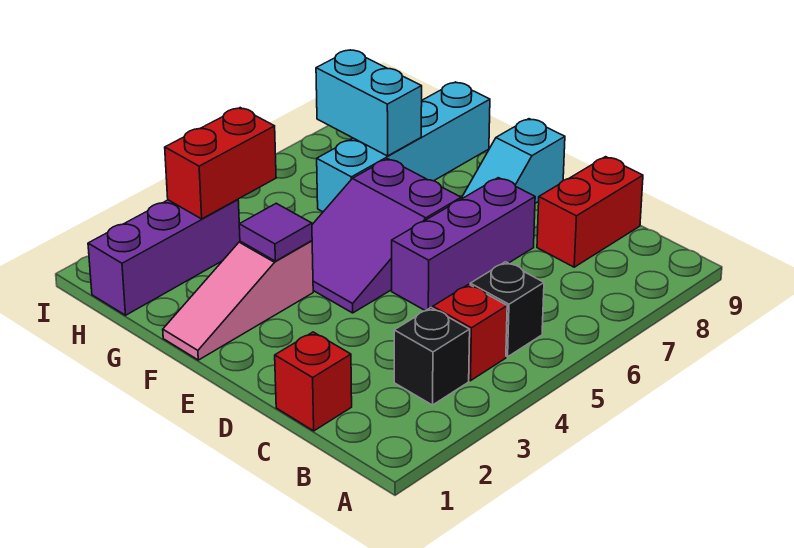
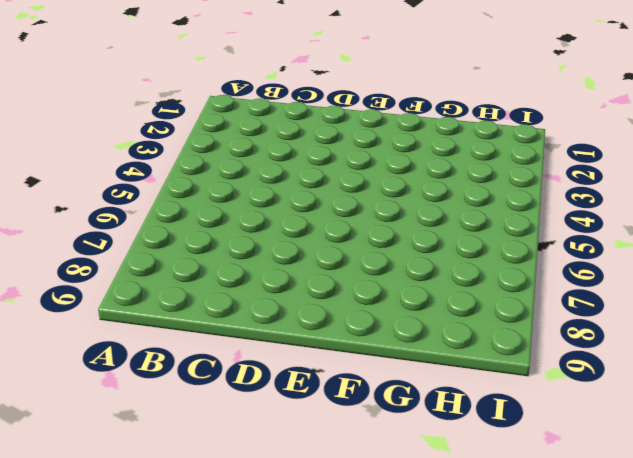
none -> black 1x1 brick [394,308,470,405]
none -> red 1x1 brick [433,284,507,381]
none -> black 1x1 brick [470,262,544,357]

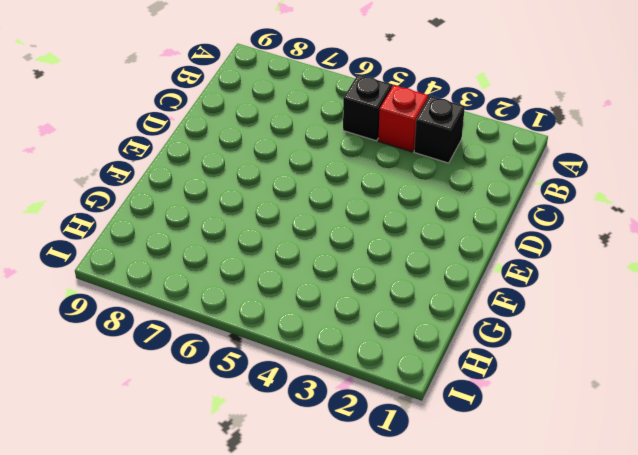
none -> red 1x1 brick [275,332,352,431]
none -> red 1x2 brick [537,157,643,267]
none -> purple 1x3 brick [392,178,535,311]

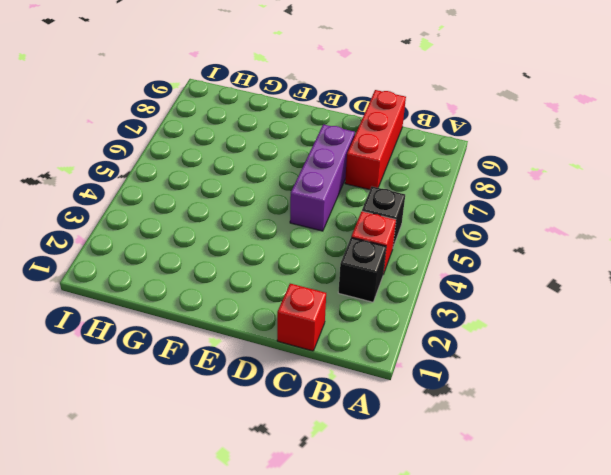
red 1x3 brick [345,90,406,190] -> red 1x2 brick [537,157,643,267]
none -> purple 2x3 slope [312,159,461,313]
none -> cyan 1x2 slope [461,119,565,203]
none -> pink 1x3 slope [163,241,313,360]

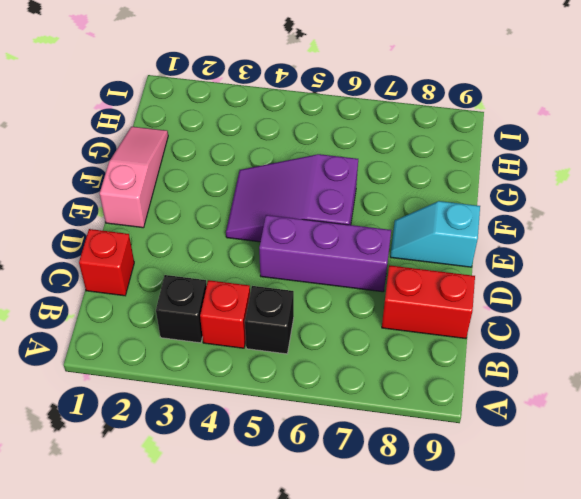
pink 1x3 slope [100,127,168,228] -> pink 1x3 slope turned to [163,241,313,360]
none -> cyan 1x4 brick [317,82,490,212]
none -> purple 1x3 brick [88,199,240,315]
none -> purple 1x1 tile [239,203,312,261]

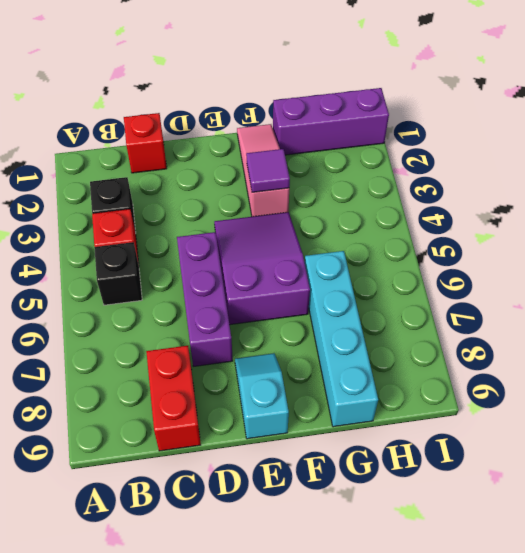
purple 1x3 brick [273,88,389,155] -> purple 1x3 brick turned to [88,199,240,315]
none -> cyan 1x2 brick [316,50,422,156]
none -> red 1x2 brick [165,108,276,219]

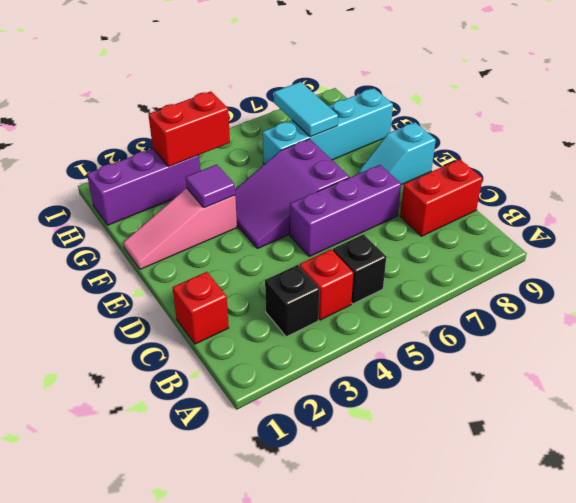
cyan 1x2 tile [274,82,338,137] -> cyan 1x2 brick [316,50,422,156]

